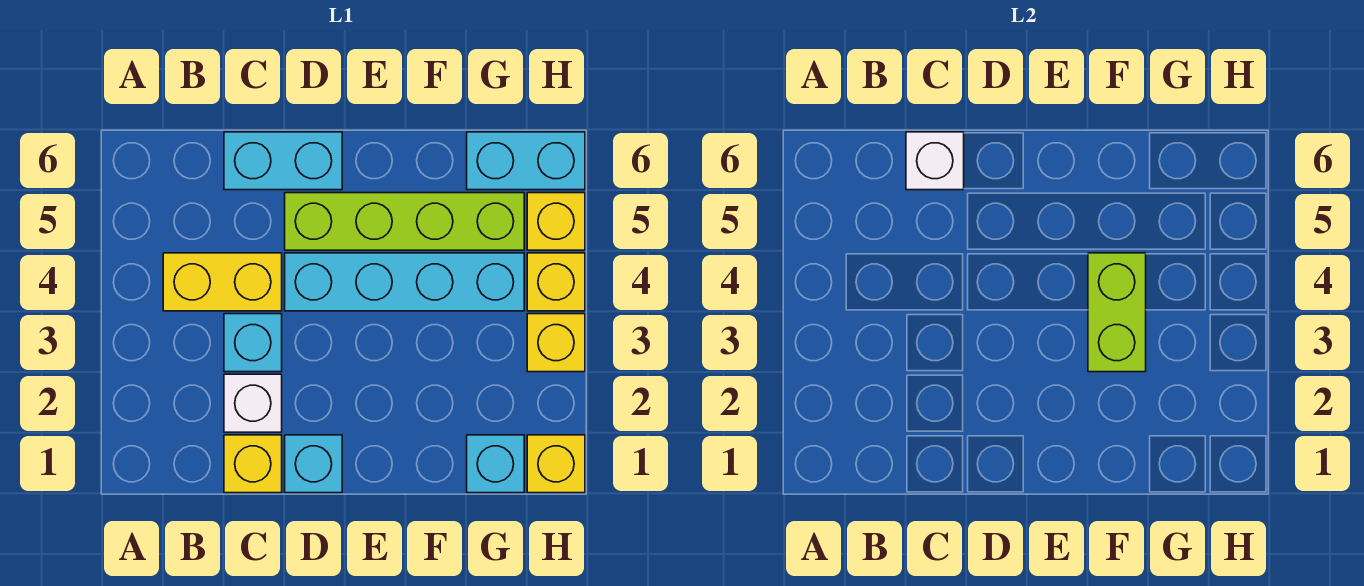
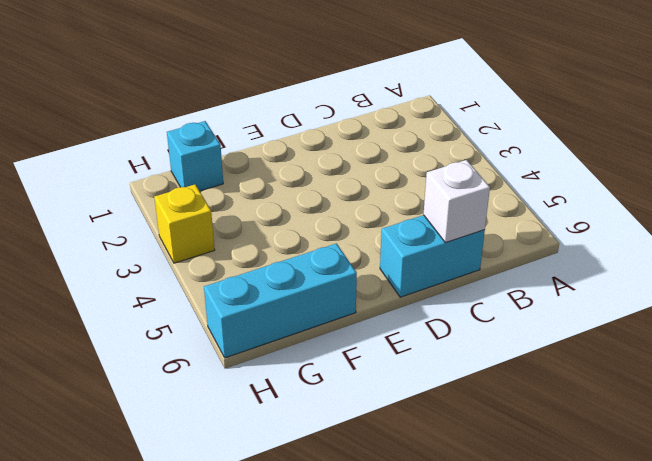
cyan 1x3 brick [204,243,357,358] -> cyan 1x2 brick [467,132,585,190]
none -> yellow 1x2 brick [163,253,282,311]
none -> yellow 1x1 brick [224,435,282,493]
none -> white 1x1 brick [224,374,282,432]

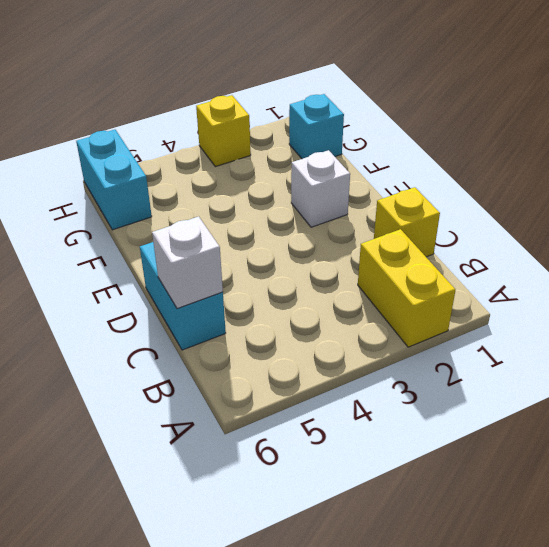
yellow 1x2 brick [358,229,456,347] -> yellow 1x2 brick moved to [163,253,282,311]
white 1x1 brick [291,150,350,227] -> white 1x1 brick moved to [224,374,282,432]
none -> cyan 1x1 brick [224,314,282,372]
none -> cyan 1x1 brick [285,435,342,493]
none -> cyan 1x4 brick [285,253,524,311]

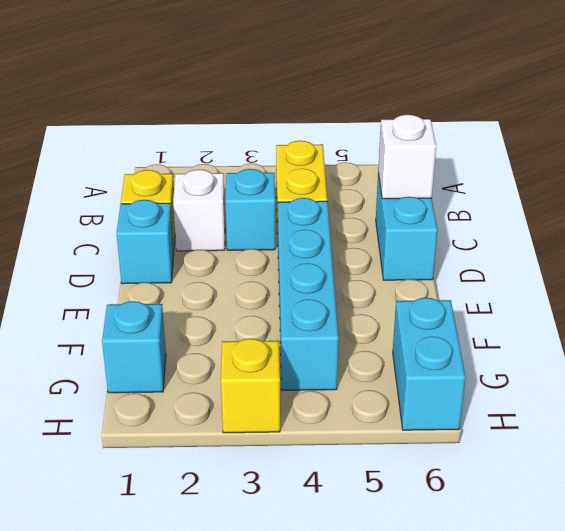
none -> lime 1x4 brick [285,193,524,250]
none -> yellow 1x1 brick [527,435,585,493]
none -> yellow 1x1 brick [527,253,585,311]

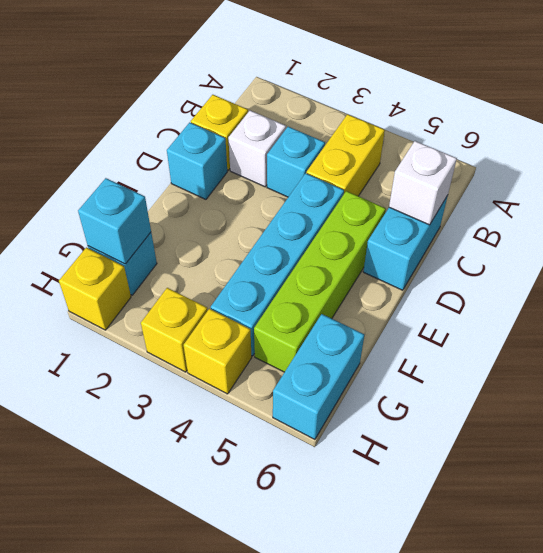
cyan 1x1 brick [78,178,151,264] -> none
none -> yellow 1x1 brick [527,193,585,250]
none -> lime 1x2 brick [1088,253,1146,372]

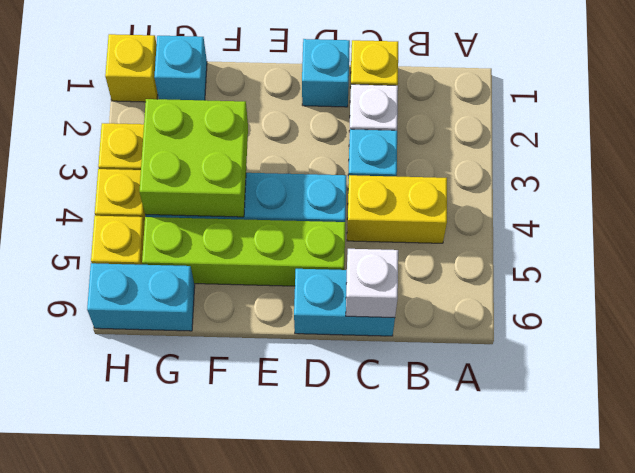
lime 2x2 brick [139,99,248,217] -> lime 1x2 brick [1088,253,1146,372]

